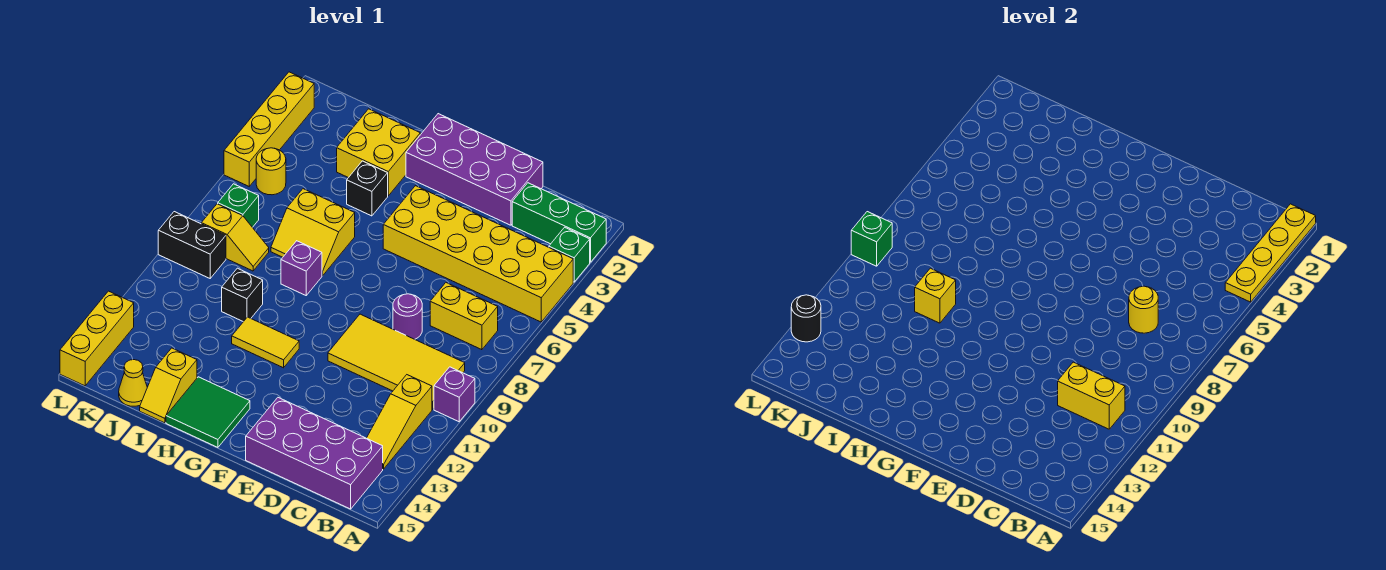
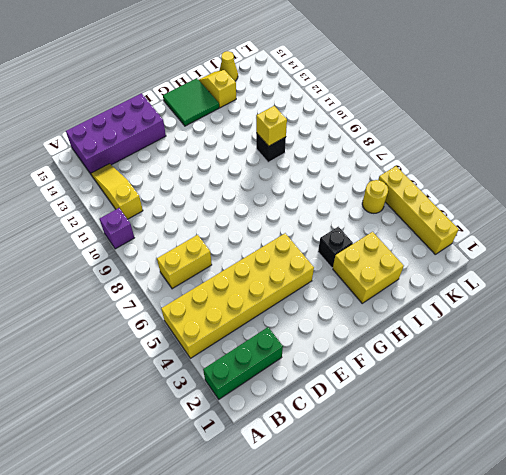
none -> green 1x1 brick [549,227,590,282]
none -> yellow 2x4 tile [328,314,465,409]
none -> purple 2x4 brick [406,114,543,225]
none -> purple 1x1 round brick [393,294,422,339]

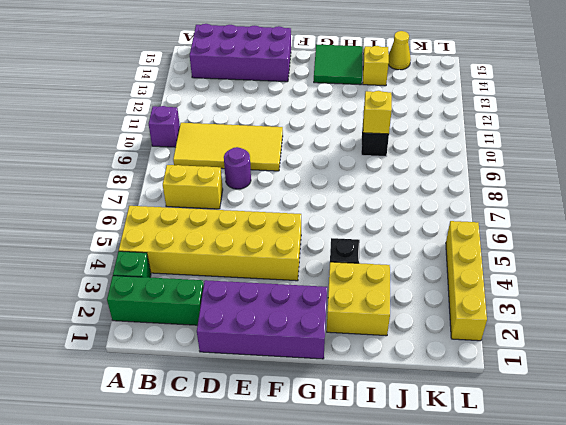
none -> yellow 1x3 slope [367,375,432,469]
none -> yellow 1x2 tile [232,317,299,368]
none -> yellow 2x2 slope [271,189,355,276]
none -> purple 1x1 brick [281,241,322,295]

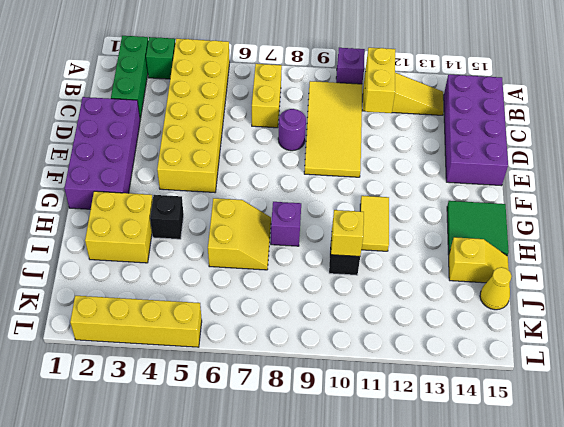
none -> yellow 1x2 slope [201,204,269,271]
none -> yellow 1x1 round brick [256,148,286,195]
none -> green 1x1 brick [218,184,259,227]
none -> black 1x2 brick [158,212,226,278]

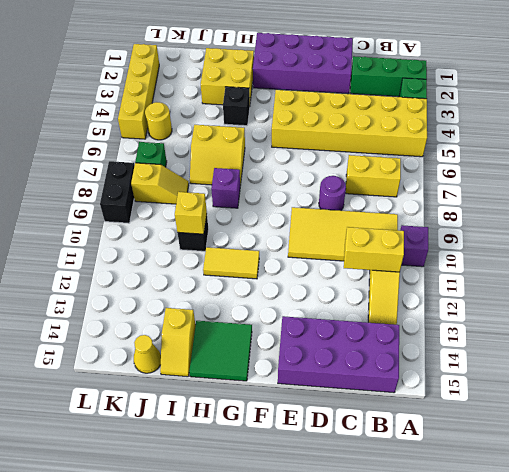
black 1x2 brick [100,161,134,223] -> black 1x2 brick turned to [158,212,226,278]
none -> yellow 1x3 brick [60,291,134,386]
none -> yellow 1x4 plate [1225,204,1316,302]
none -> yellow 1x1 round brick [1129,286,1158,333]
none -> green 1x1 brick [851,212,892,266]

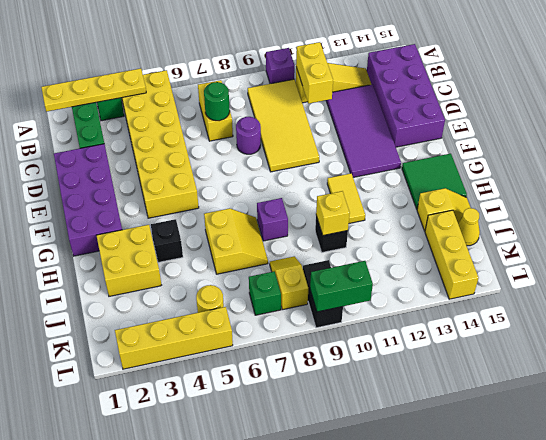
green 1x1 round brick [204,82,230,121] -> yellow 1x1 round brick [1129,286,1158,333]
purple 2x4 tile [326,85,401,177] -> none
yellow 1x3 brick [425,210,478,299] -> yellow 1x3 brick turned to [60,291,134,386]
green 1x2 brick [310,261,373,312] -> green 1x1 brick [851,212,892,266]
none -> black 1x1 round brick [791,295,821,342]

